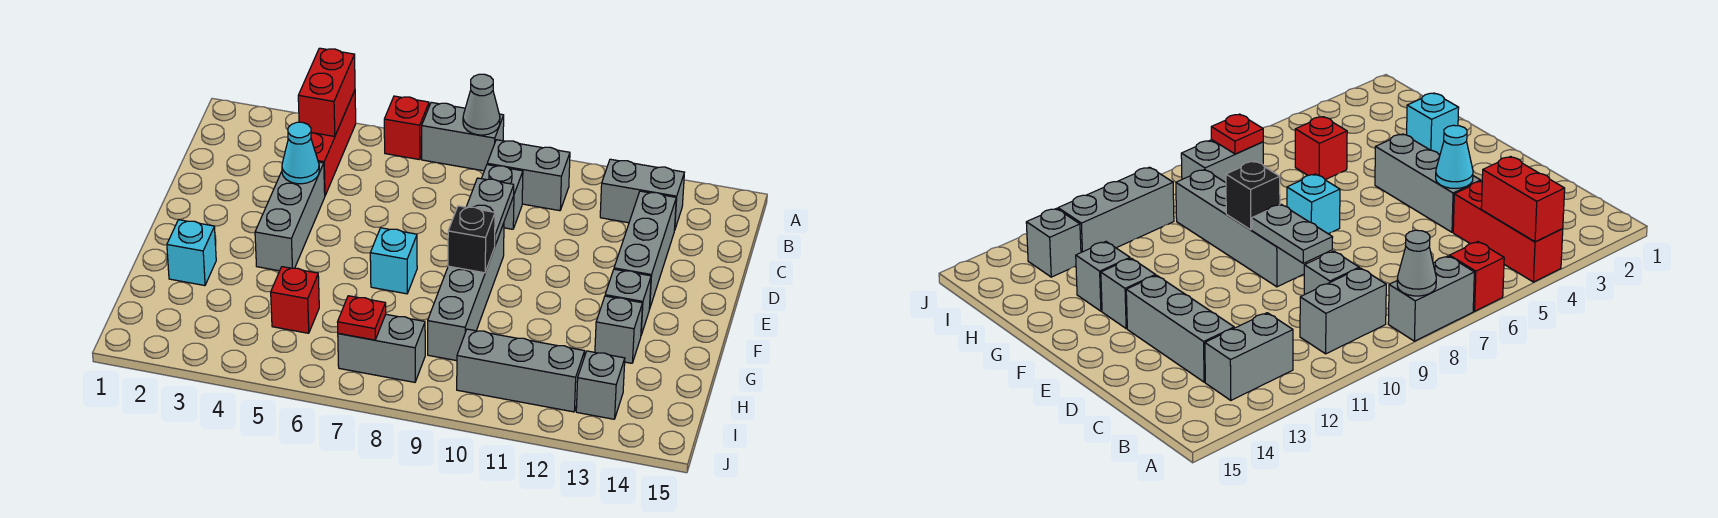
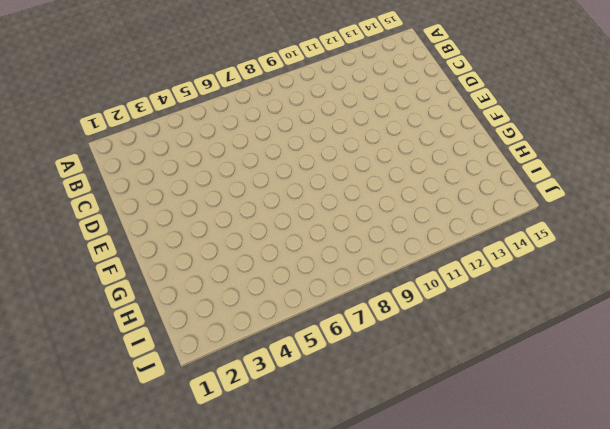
none -> red 1x3 brick [311,91,356,195]
none -> red 1x1 brick [384,96,429,160]
none -> grey 1x2 brick [422,102,504,171]

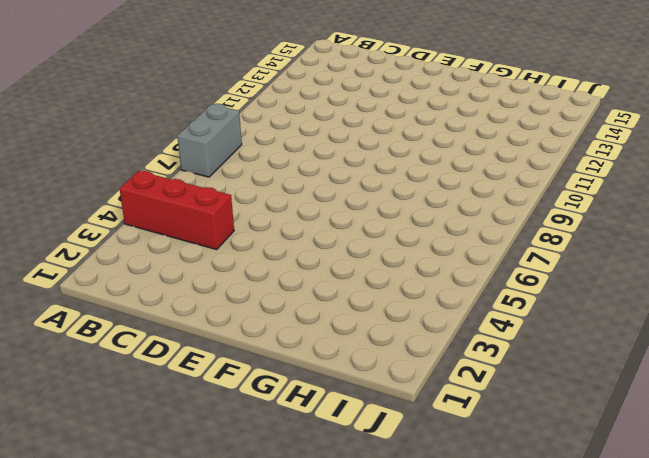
none -> red 1x1 brick [384,96,429,160]
none -> grey 1x2 brick [487,140,570,211]
none -> grey 1x2 brick [600,159,684,230]

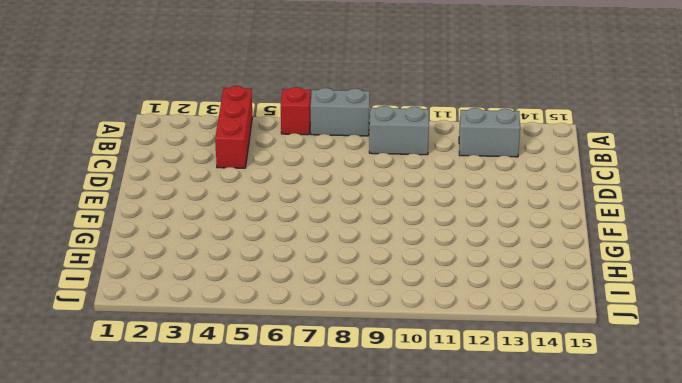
none -> grey 1x1 brick [481,165,523,229]
none -> grey 1x3 brick [614,191,676,309]
none -> grey 1x3 brick [255,162,325,271]

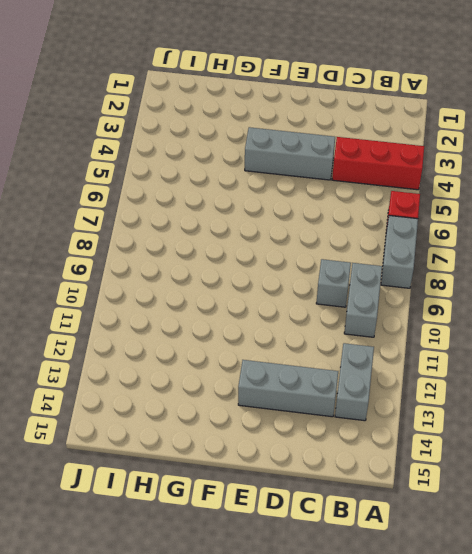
none -> grey 1x4 brick [428,223,504,361]
none -> cyan 1x1 brick [370,228,417,294]
none -> grey 1x1 brick [605,269,651,335]

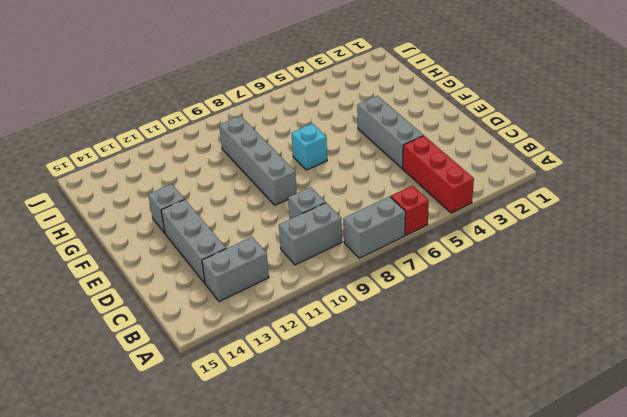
none -> cyan 1x1 brick [167,220,216,286]
none -> grey 1x1 brick [595,296,643,363]
none -> red 1x1 brick [271,267,319,333]

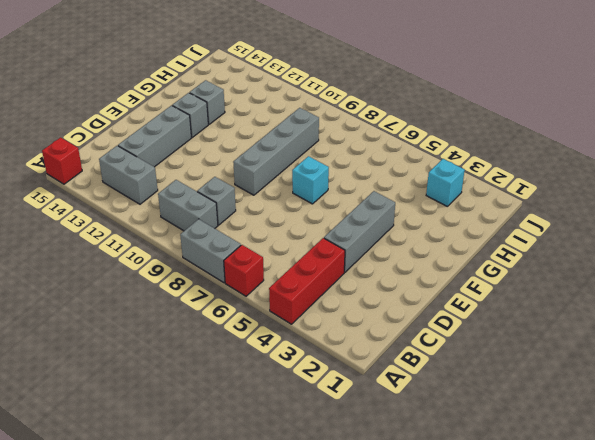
red 1x1 brick [42,138,82,184] -> red 1x1 brick moved to [271,267,319,333]
cyan 1x1 brick [426,159,465,207] -> cyan 1x1 brick moved to [167,220,216,286]
none -> grey 1x2 brick [338,314,425,382]
none -> grey 1x3 brick [457,329,585,412]
none -> grey 1x1 brick [576,351,625,419]

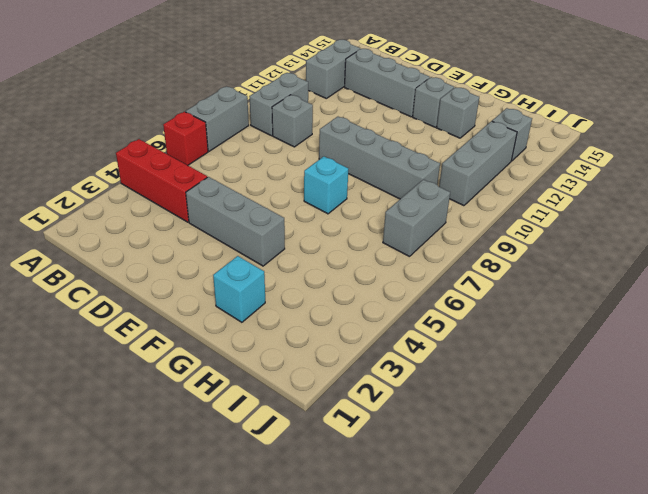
none -> red 1x1 brick [271,267,319,333]
none -> red 1x2 brick [298,48,355,136]
none -> grey 1x1 cone [463,74,500,135]

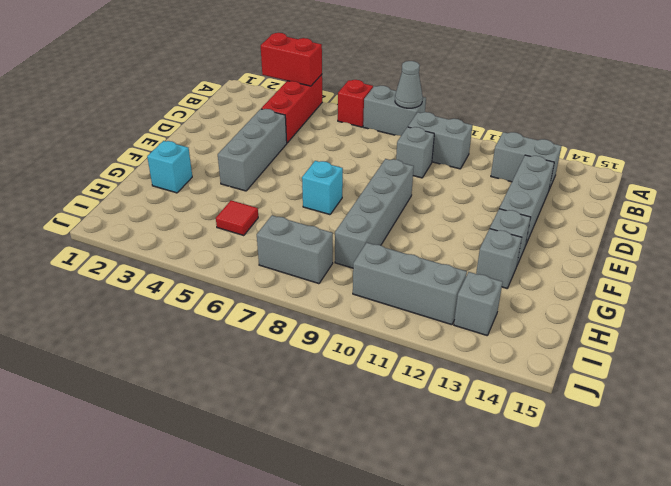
red 1x2 brick [261,33,322,86] -> red 1x2 brick turned to [298,48,355,136]
red 1x1 tile [216,200,258,236] -> red 1x1 brick [271,267,319,333]
none -> cyan 1x1 cone [282,122,319,184]
none -> grey 1x2 plate [466,178,514,245]
none -> black 1x1 brick [448,206,495,273]

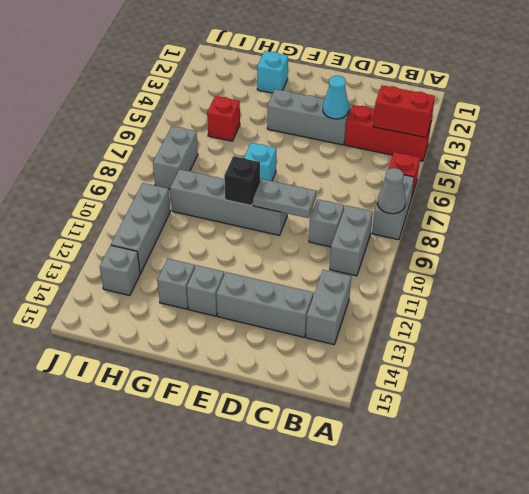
none -> red 1x1 plate [338,296,386,340]

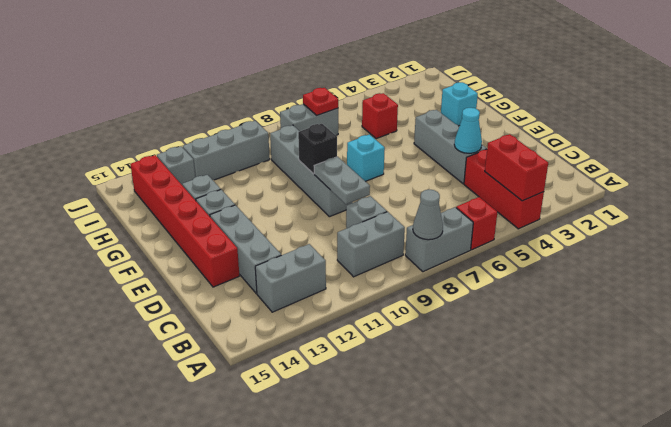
red 1x6 brick [130,155,239,287] -> none

